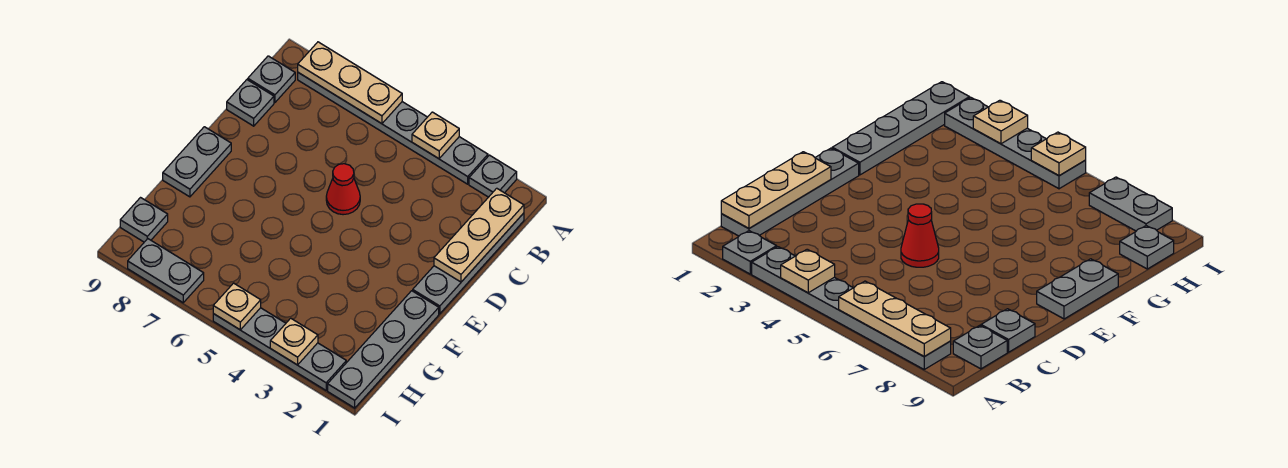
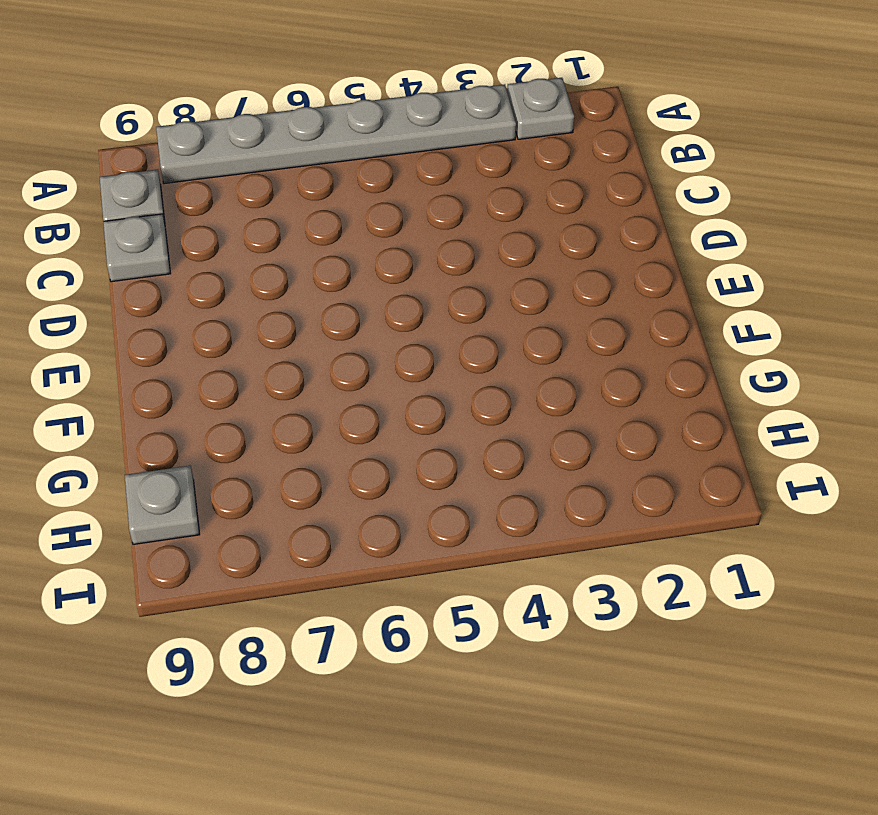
none -> grey 1x4 plate [413,213,524,314]
none -> red 1x1 cone [326,164,360,215]
none -> grey 1x2 plate [163,127,231,197]

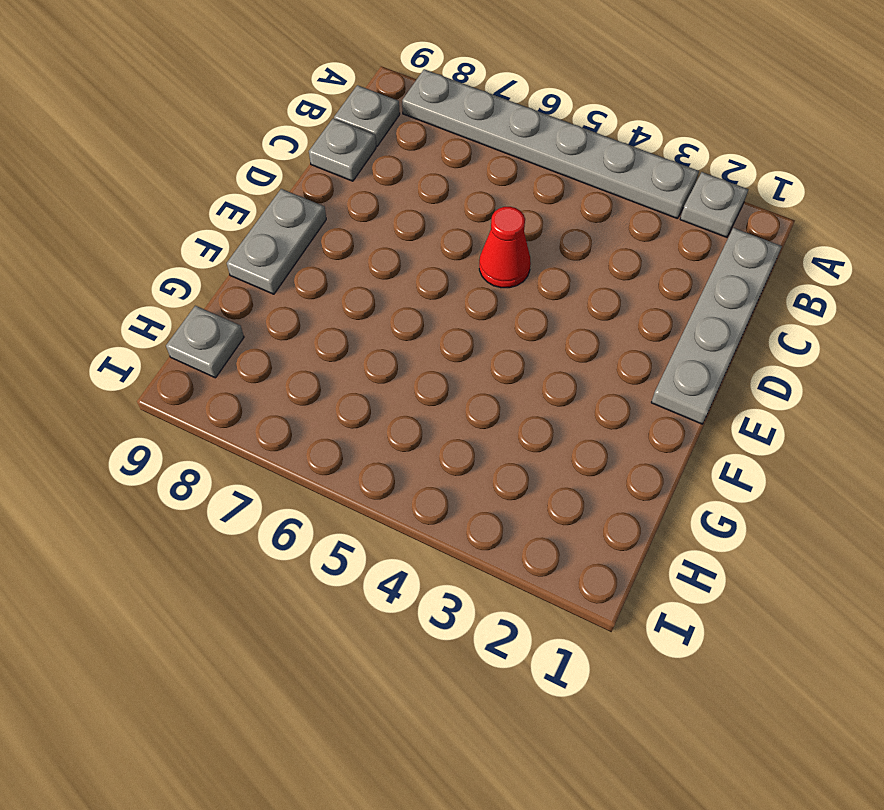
none -> grey 1x4 plate [328,291,439,408]
none -> grey 1x4 plate [213,308,346,390]
none -> grey 1x2 plate [128,239,204,303]

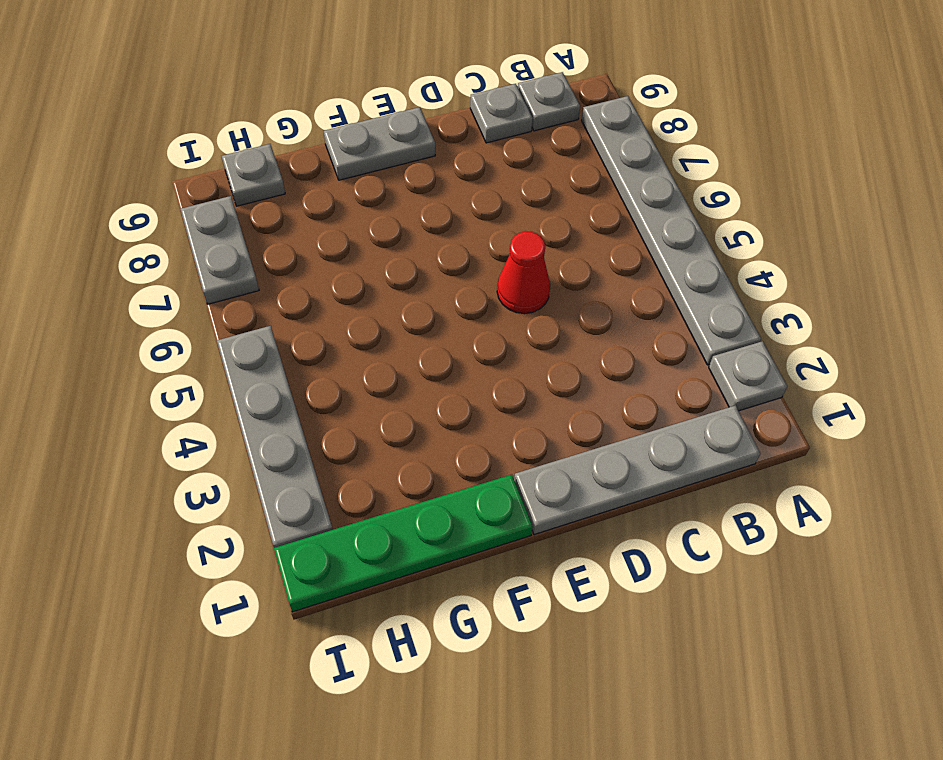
green 1x4 plate [274,475,533,612] -> grey 1x4 plate [328,291,439,408]
none -> tan 1x1 plate [412,112,459,159]
none -> tan 1x3 plate [298,42,402,124]
none -> tan 1x3 plate [434,188,524,282]

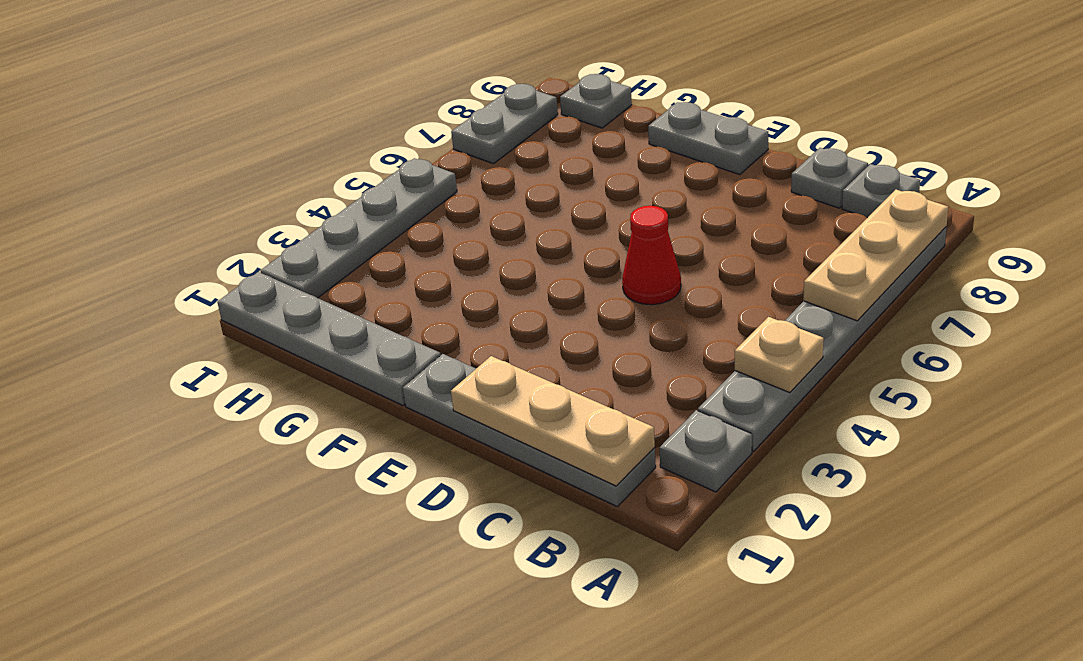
none -> tan 1x1 plate [270,318,318,365]
none -> tan 1x1 plate [213,283,261,330]

